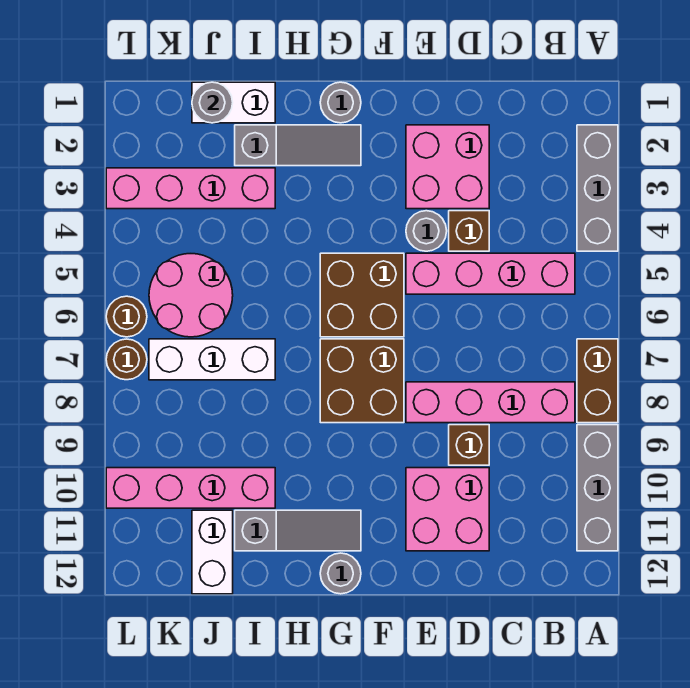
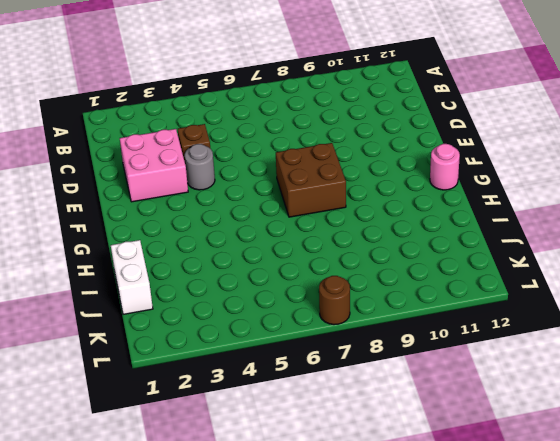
pink 1x1 round brick [430,144,460,190] -> grey 1x1 round brick [320,553,361,594]
none -> grey 1x3 brick [577,125,618,251]
none -> brown 1x2 brick [577,339,618,423]
none -> grey 1x3 brick [577,425,618,551]

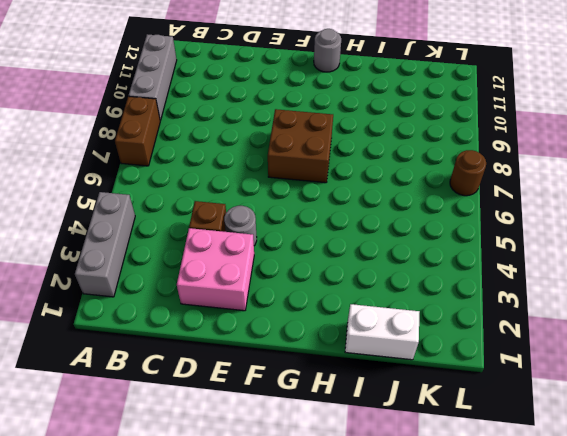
none -> pink 1x4 brick [406,253,575,294]
none -> pink 1x4 brick [406,382,575,423]
none -> brown 1x1 brick [449,425,489,465]

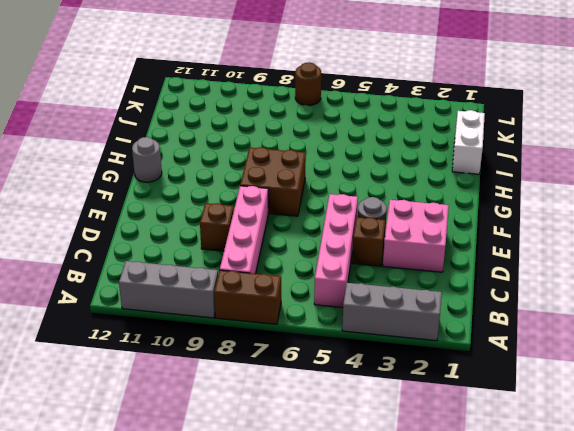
none -> pink 2x2 brick [406,468,489,551]
none -> brown 2x2 brick [320,253,404,337]
none -> grey 1x1 round brick [320,82,361,123]

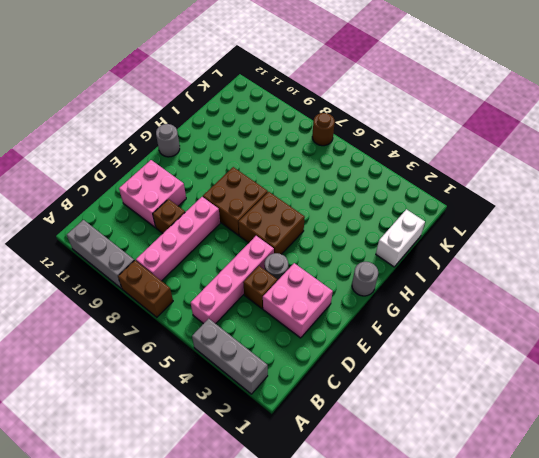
none -> grey 1x3 slope [235,125,361,166]
none -> grey 1x3 slope [235,510,361,551]
none -> pink 1x4 brick [106,168,275,209]

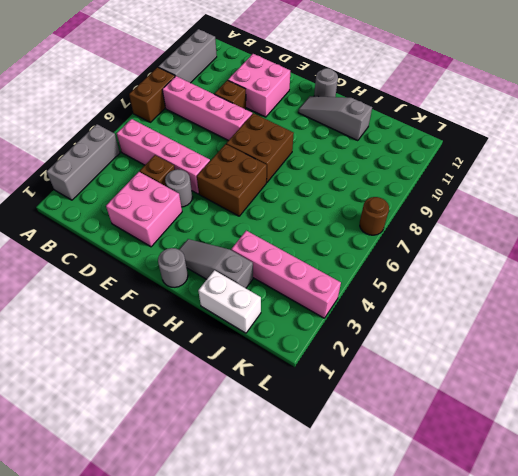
none -> white 1x3 brick [149,339,275,380]
none -> pink 1x4 brick [106,468,275,508]
none -> pink 2x2 round brick [149,254,233,337]

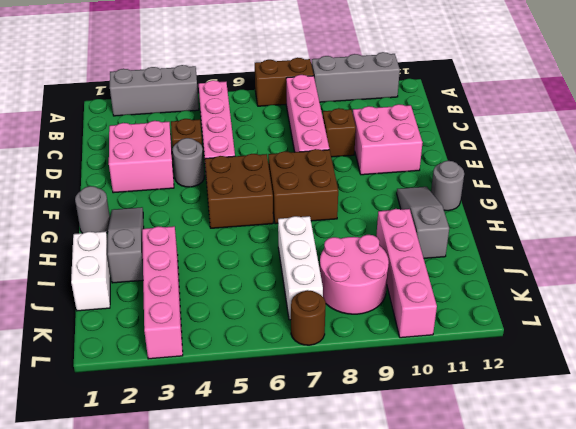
pink 2x2 round brick [320,235,389,314] -> pink 2x2 round brick moved to [149,254,233,337]
none -> white 1x2 brick [192,510,233,594]
none -> brown 1x1 round brick [106,296,147,337]
none -> grey 1x1 round brick [192,82,233,123]

